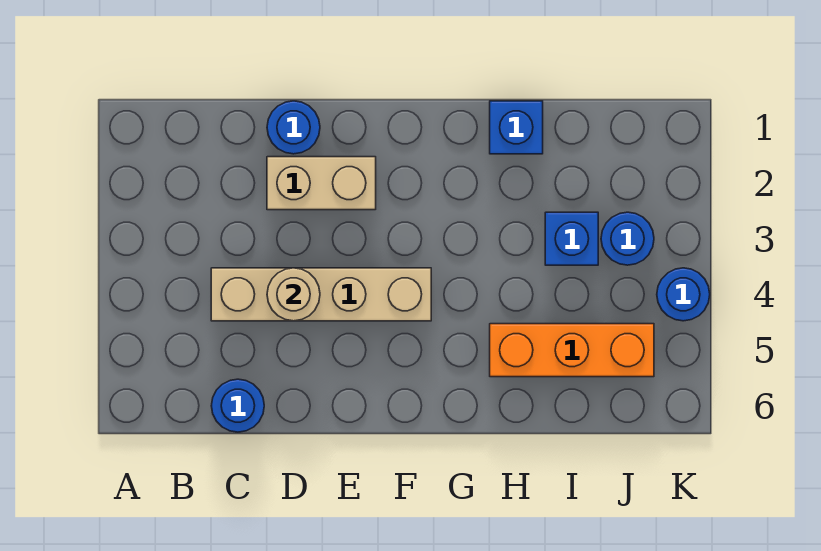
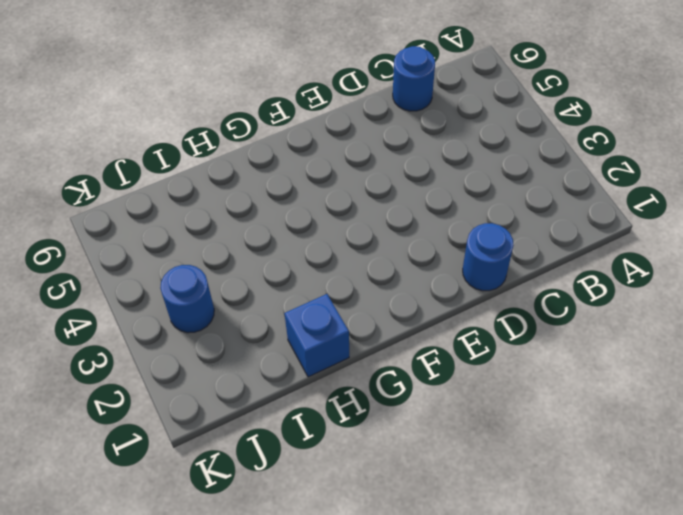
none -> tan 1x4 brick [211,268,431,321]
none -> tan 1x2 brick [267,157,376,210]

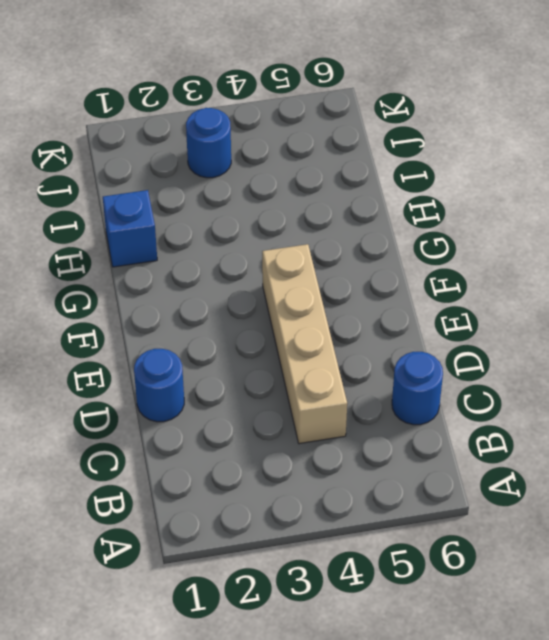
none -> tan 1x2 brick [267,157,376,210]
none -> orange 1x3 brick [490,324,654,377]

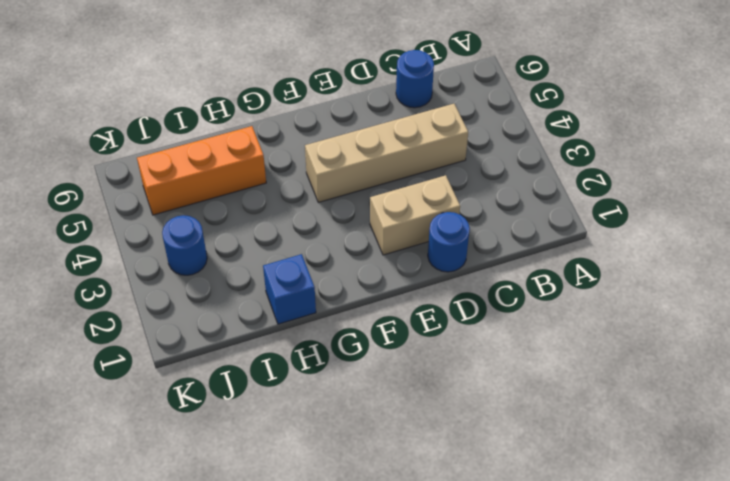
none -> blue 1x1 brick [545,212,598,265]
none -> blue 1x1 round brick [657,268,710,321]

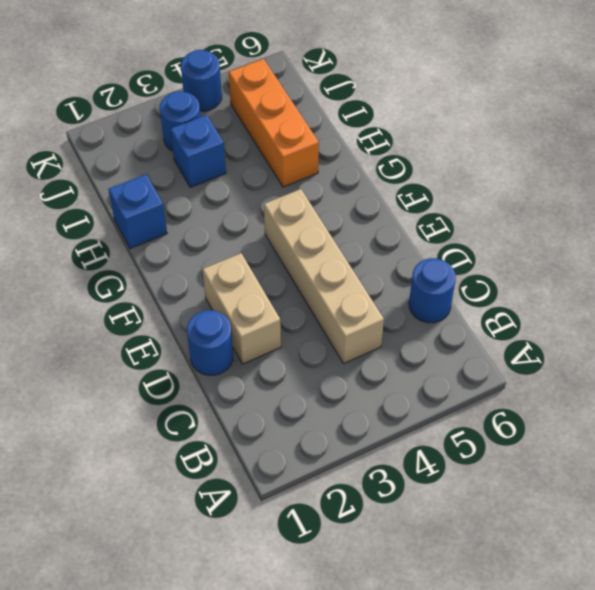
none -> tan 1x1 round brick [267,268,320,321]

